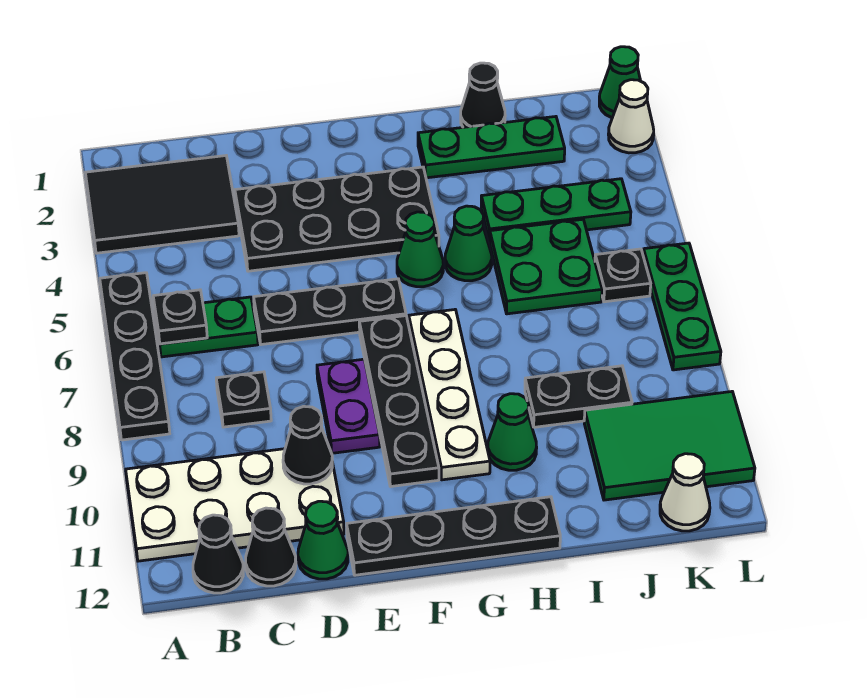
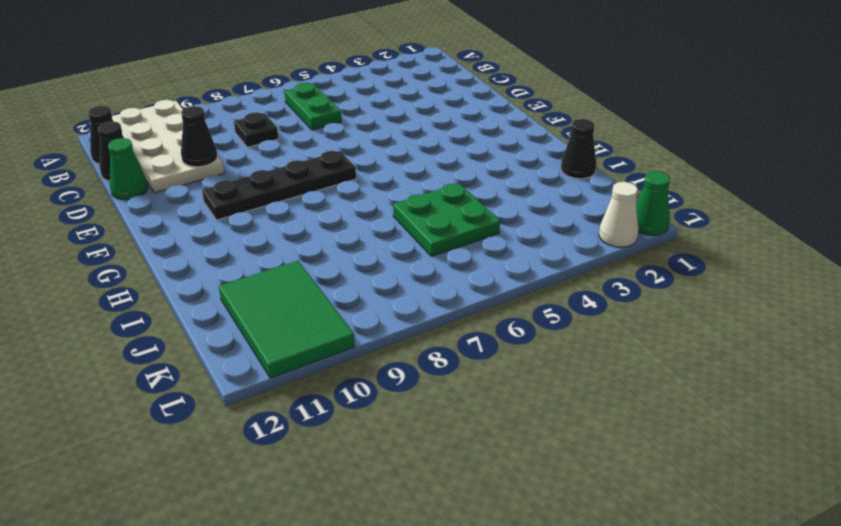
none -> black 2x3 tile [85,156,239,253]
none -> black 1x4 plate [100,273,170,440]
none -> black 2x4 plate [235,167,439,271]
none -> black 1x3 plate [254,279,406,345]

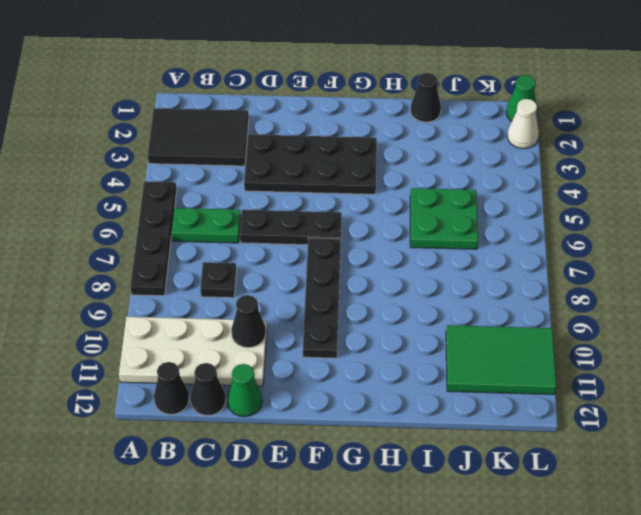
none -> purple 1x2 plate [317,359,380,453]
none -> black 1x4 plate [347,497,560,575]
none -> green 1x1 cone [397,212,443,287]
none -> white 1x4 plate [409,310,490,480]

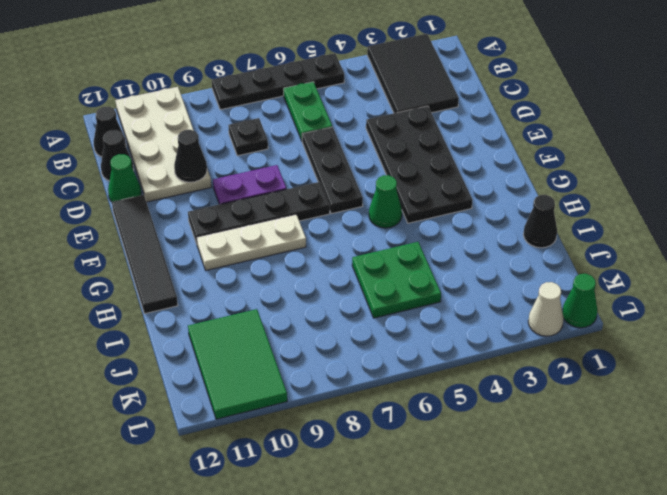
black 1x4 tile [112,195,178,314] -> black 1x4 plate [347,497,560,575]
white 1x3 plate [196,214,306,270] -> white 1x4 plate [409,310,490,480]
none -> green 1x3 plate [418,117,565,178]
none -> green 1x1 cone [445,206,492,281]
none -> green 1x1 cone [488,394,537,470]
none -> green 1x3 plate [481,179,631,241]

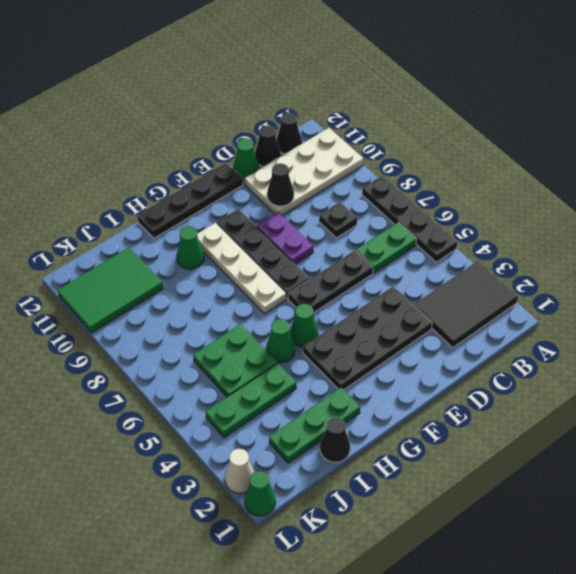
none -> black 1x2 plate [525,366,632,427]
none -> black 1x1 plate [595,249,651,302]
none -> white 1x1 cone [660,454,710,531]
none -> green 1x3 plate [643,243,721,370]

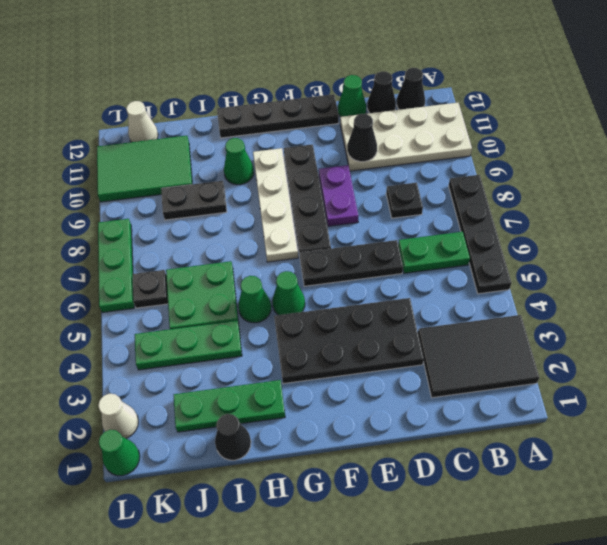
none -> black 1x1 plate [153,290,207,344]

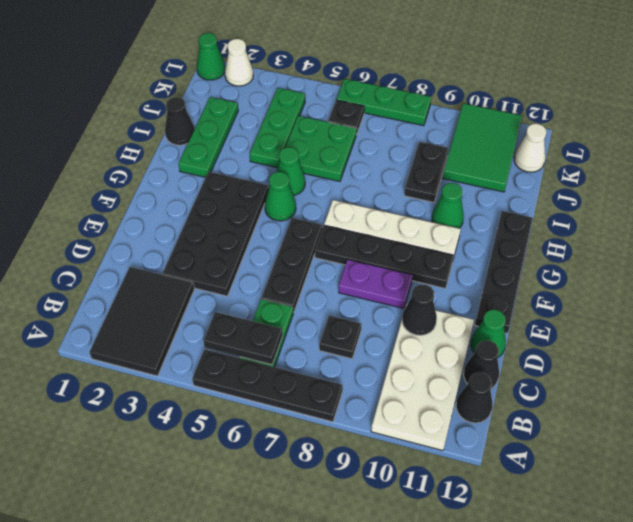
black 1x2 plate [204,312,283,365] -> black 1x1 plate [153,290,207,344]

